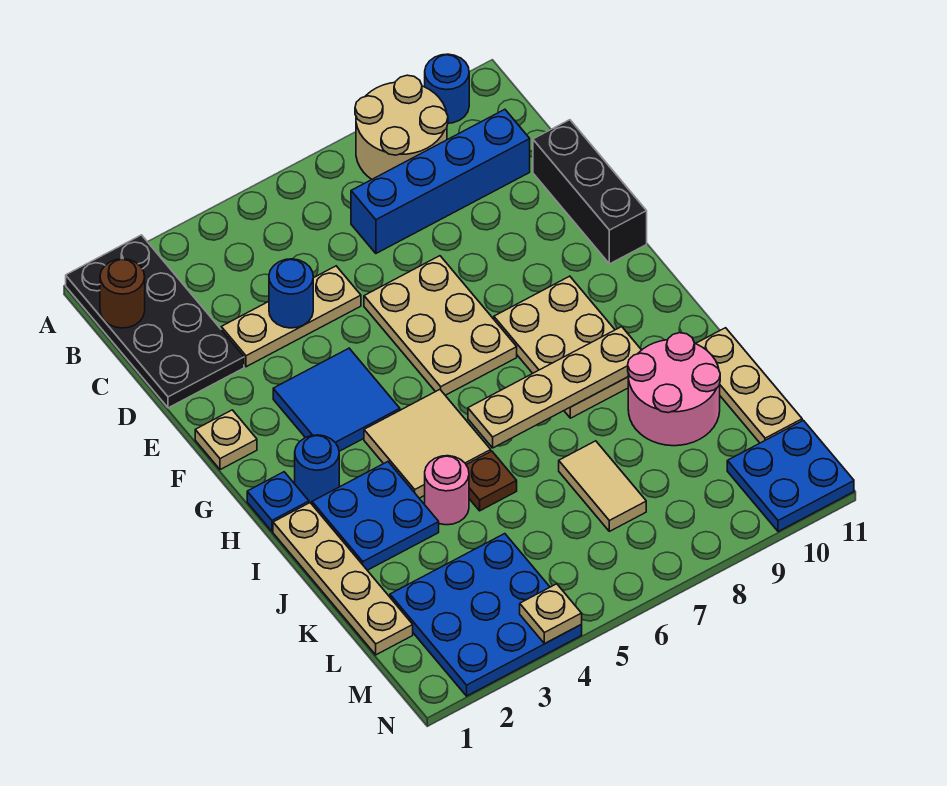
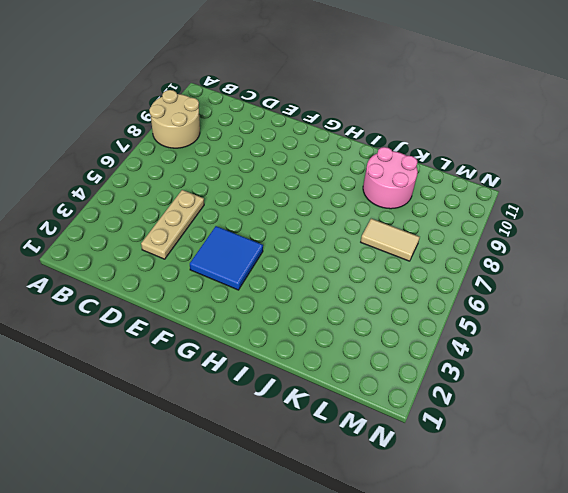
none -> black 2x4 plate [66,235,244,408]
none -> blue 1x1 round brick [425,54,469,123]
none -> blue 1x4 brick [351,109,530,253]

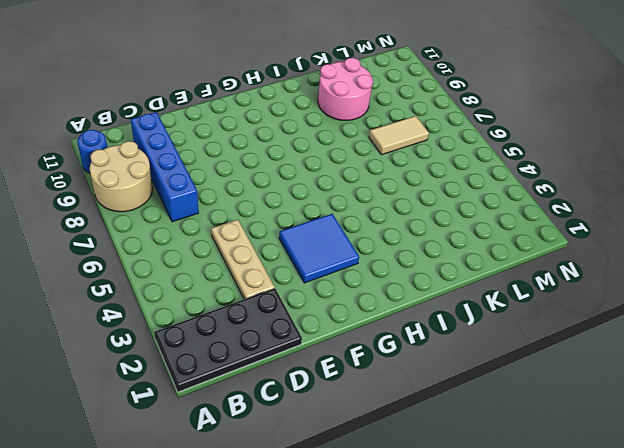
none -> black 1x3 brick [533,120,647,264]
none -> tan 2x3 plate [364,256,517,395]
none -> tan 1x1 plate [195,410,257,470]

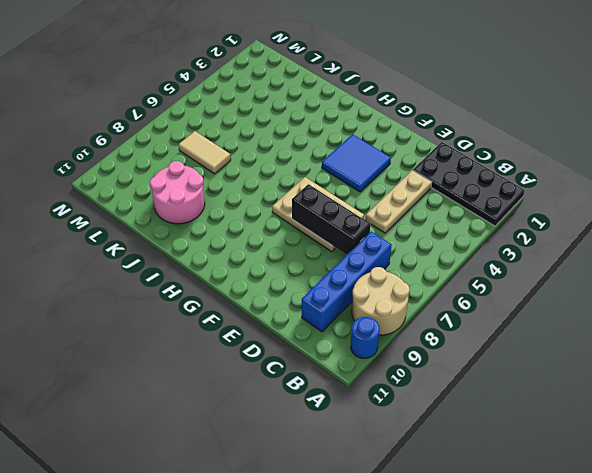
black 1x3 brick [292,184,370,255] -> black 1x3 brick moved to [533,120,647,264]
none -> tan 1x1 plate [195,410,257,470]
none -> tan 2x3 plate [494,276,628,418]
none -> blue 1x1 plate [247,472,309,531]

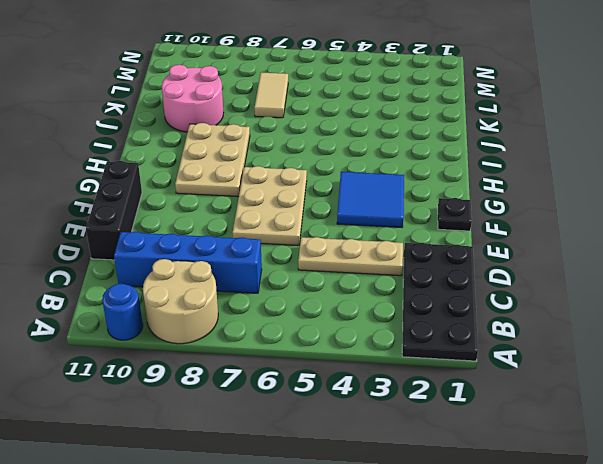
black 1x1 plate [438,198,472,231] -> tan 1x1 plate [195,410,257,470]
none -> blue 1x1 plate [247,472,309,531]
none -> blue 1x1 round brick [295,435,339,503]
none -> tan 2x2 tile [364,390,491,498]

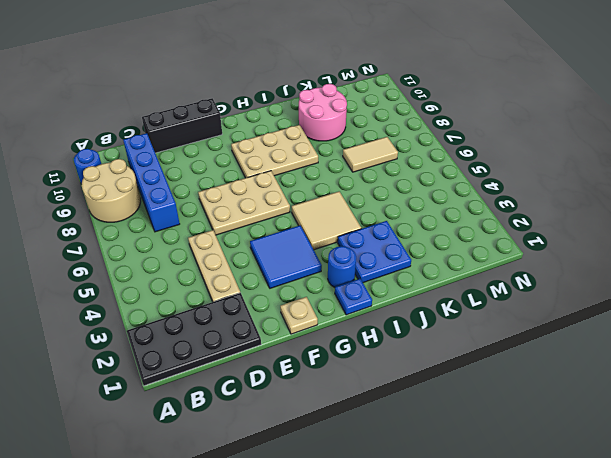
none -> tan 1x4 plate [273,503,413,655]
none -> pink 1x1 round brick [425,456,469,525]
none -> brown 1x1 plate [466,451,517,511]

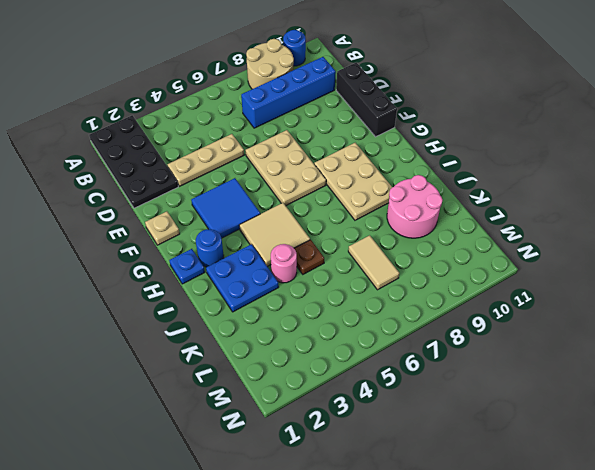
none -> tan 1x4 plate [273,503,413,655]
none -> tan 1x3 plate [696,328,802,443]
none -> blue 3x3 plate [390,534,582,696]

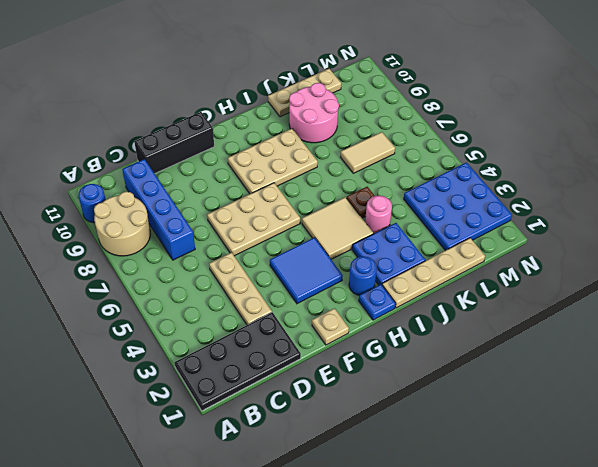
none -> blue 2x2 plate [727,420,854,532]
none -> brown 1x1 round brick [100,259,145,328]
none -> blue 1x1 round brick [269,259,313,328]

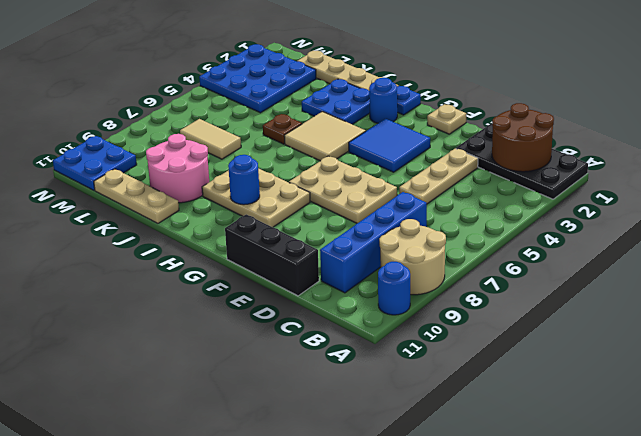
brown 2x2 round brick [492,103,554,172] -> brown 1x1 round brick [100,259,145,328]
blue 1x1 round brick [228,155,260,205] -> blue 1x1 round brick moved to [269,259,313,328]
none -> pink 1x1 round brick [425,456,469,525]
none -> tan 1x4 plate [468,327,641,448]
none -> tan 1x1 plate [520,584,582,644]

